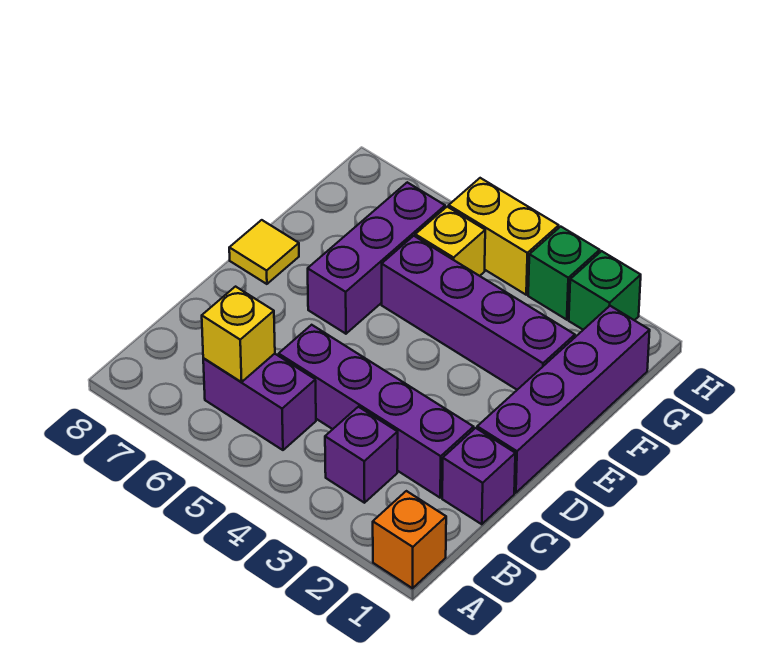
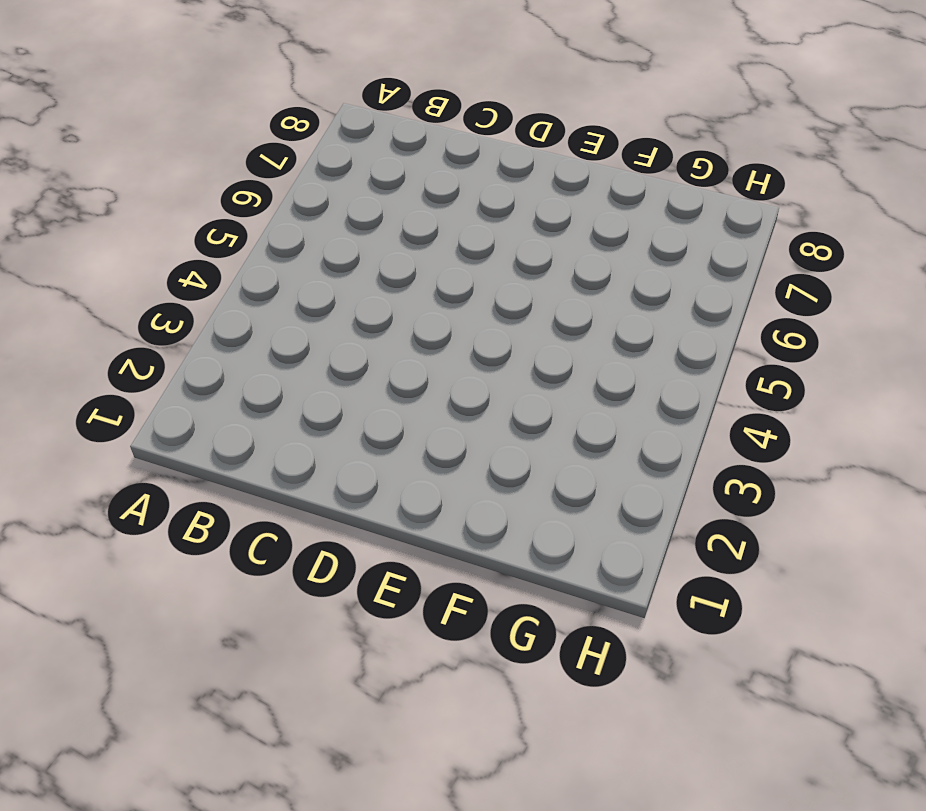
none -> orange 1x1 brick [373,491,446,588]
none -> purple 1x1 brick [325,407,398,503]
none -> purple 1x2 brick [203,354,316,450]

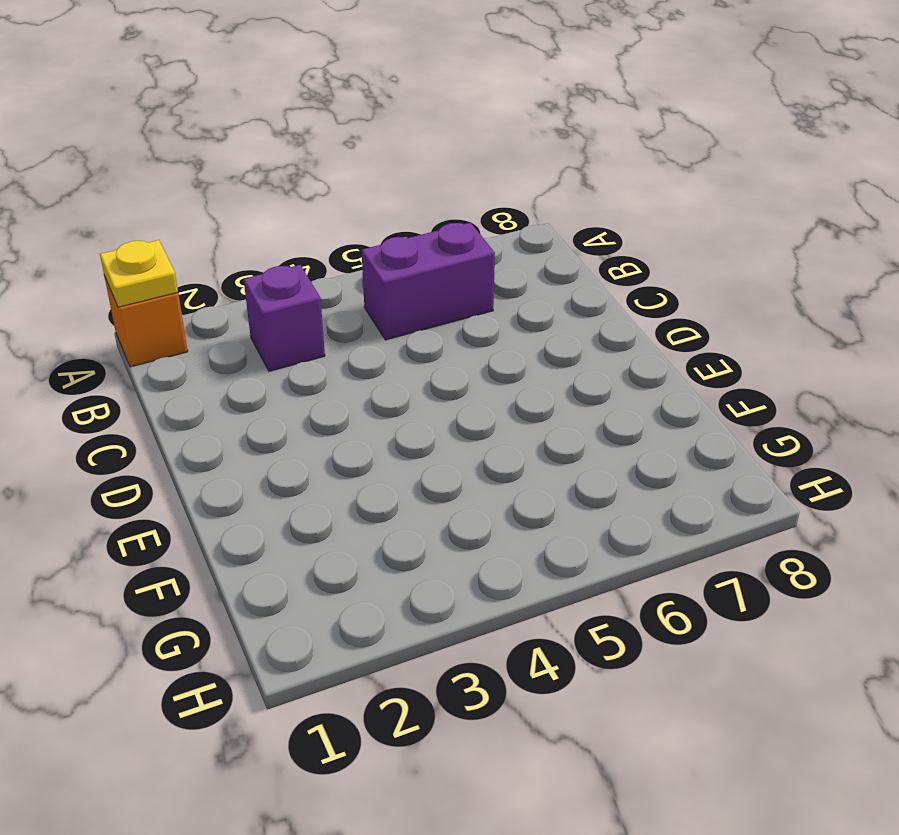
yellow 1x1 plate [100,240,178,307] -> none
none -> purple 1x1 brick [442,428,515,524]
none -> purple 1x4 brick [279,325,474,498]
none -> purple 1x4 brick [477,306,650,493]

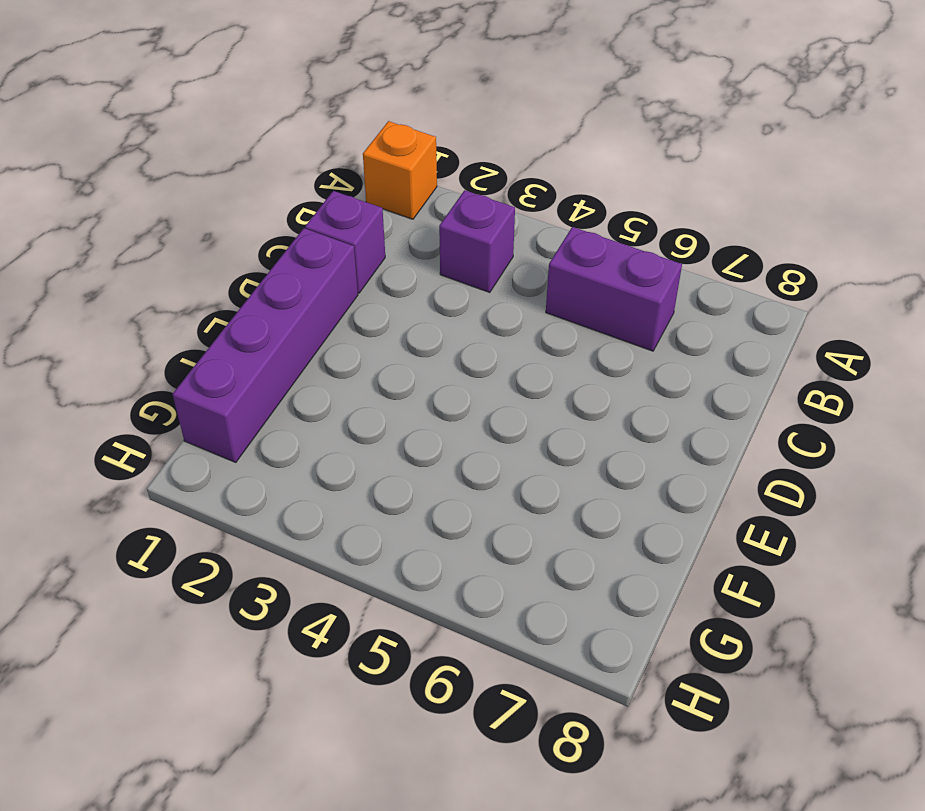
none -> purple 1x4 brick [279,325,474,498]
none -> purple 1x3 brick [308,182,445,334]
none -> yellow 1x1 tile [229,220,299,284]

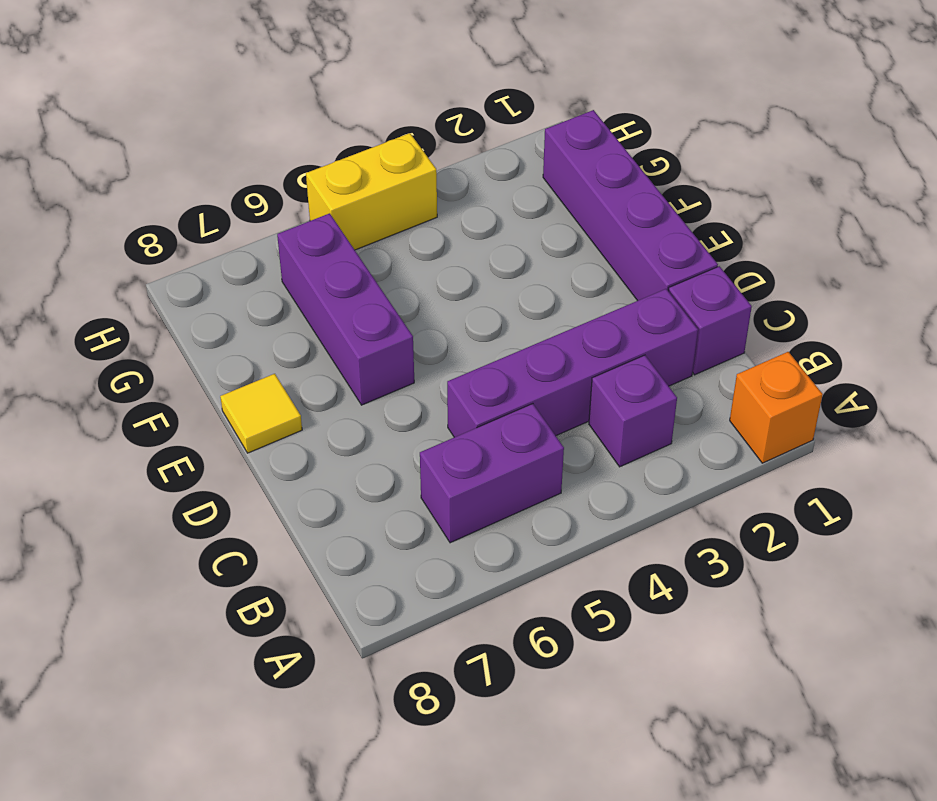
none -> purple 1x4 brick [382,236,575,390]
none -> yellow 1x1 brick [415,207,485,276]
none -> green 1x1 brick [569,251,641,330]

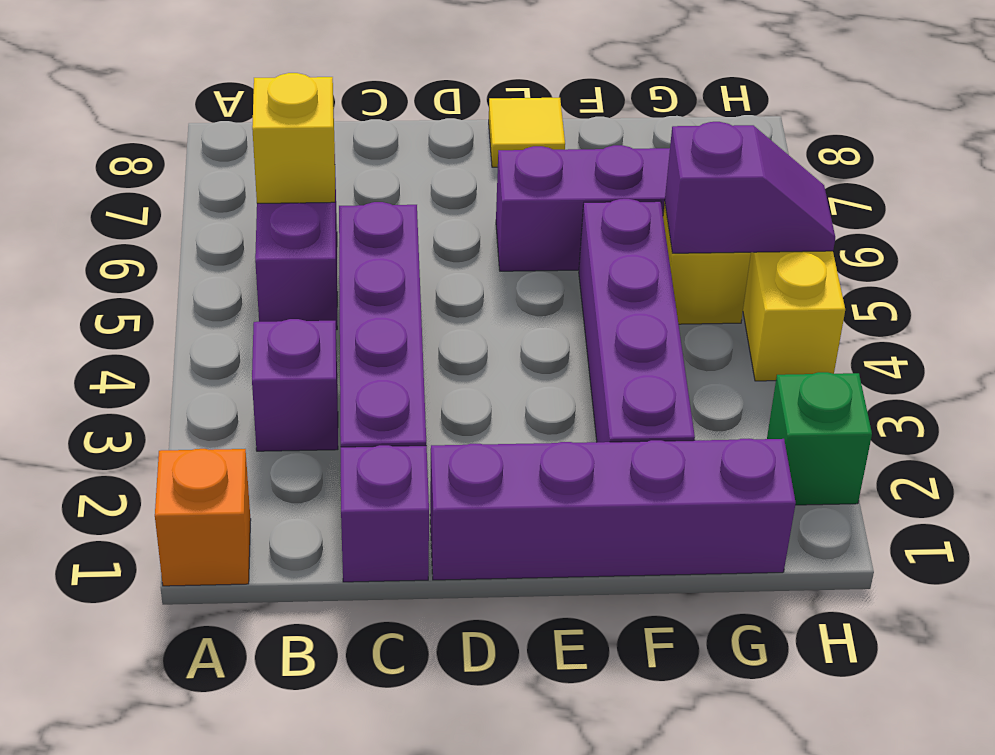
purple 1x2 slope [665,122,835,253] -> none
none -> green 1x1 brick [528,227,600,320]

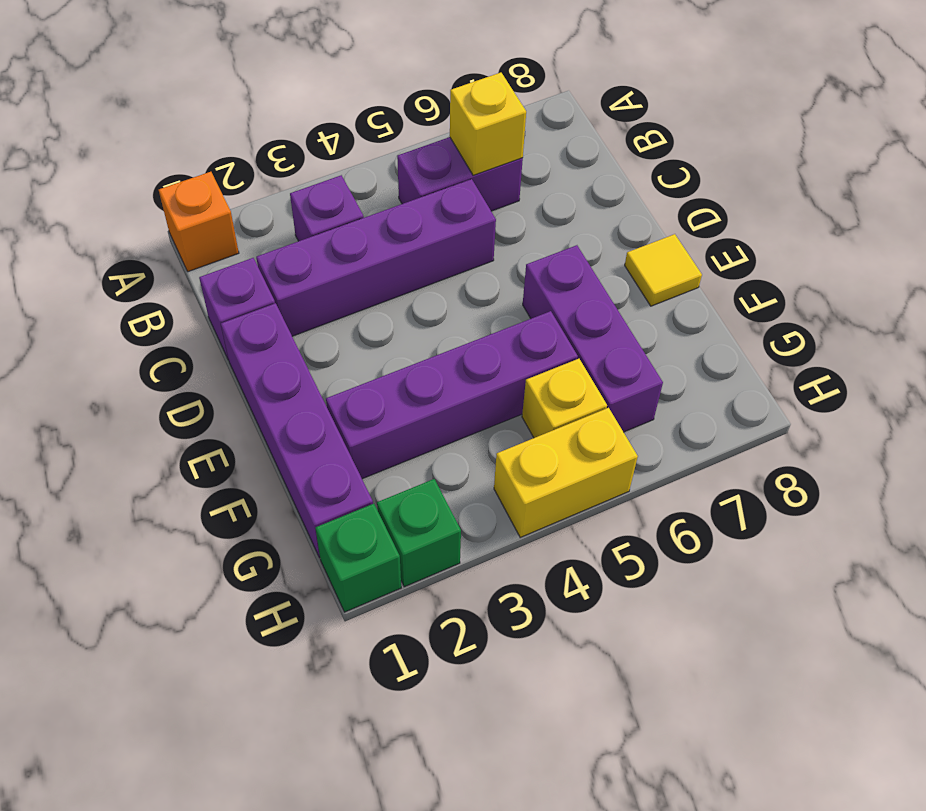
green 1x1 brick [316,504,401,612] -> green 1x1 brick moved to [528,227,600,320]

